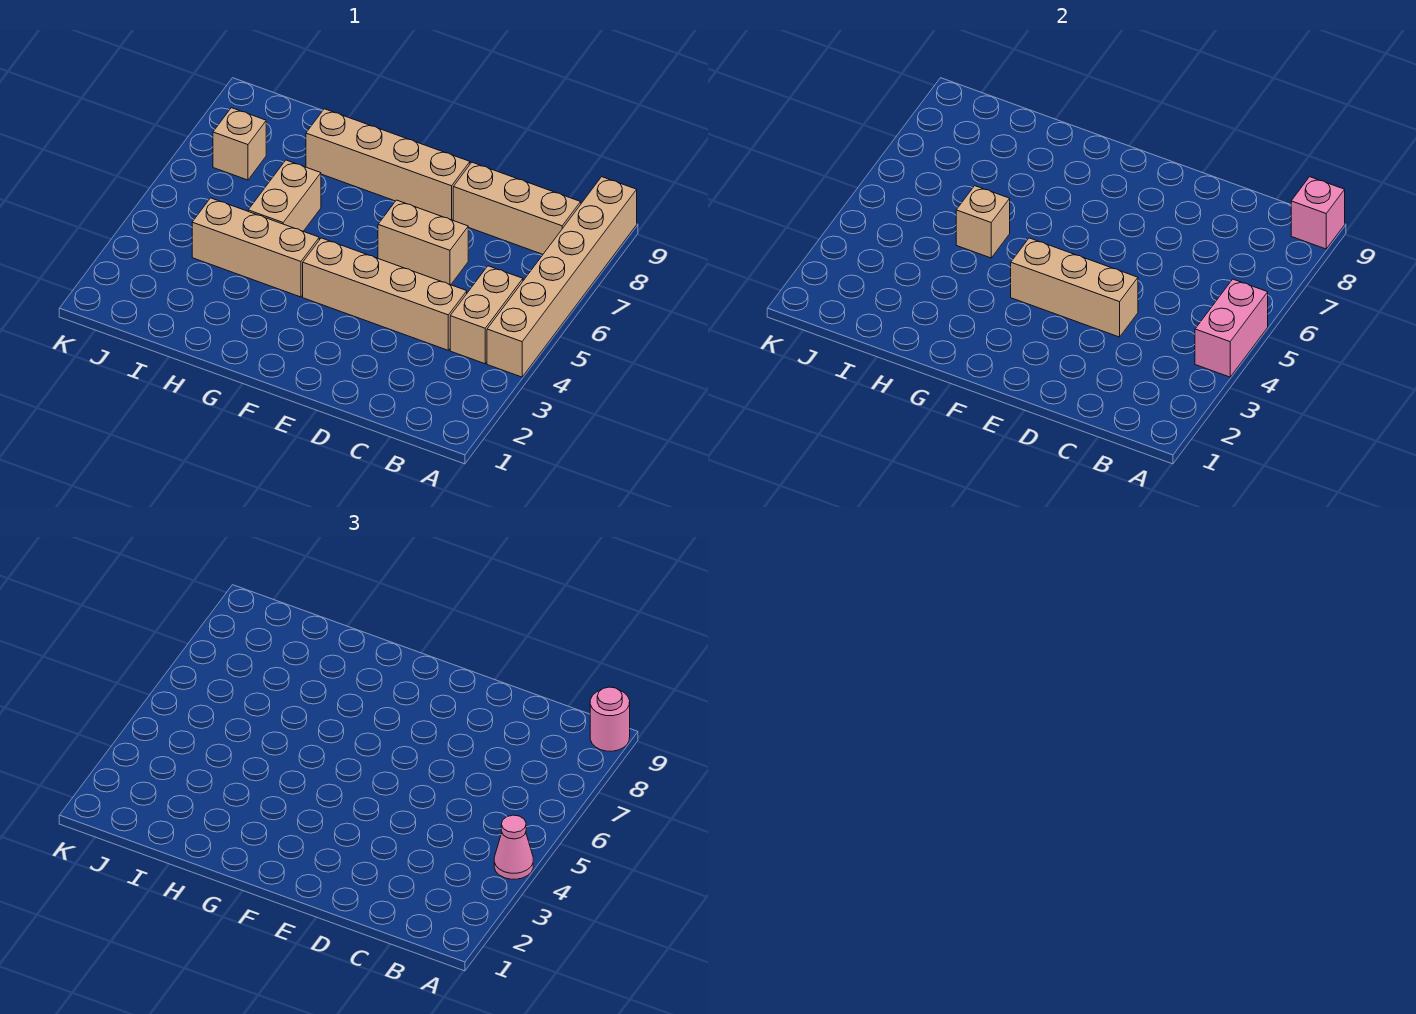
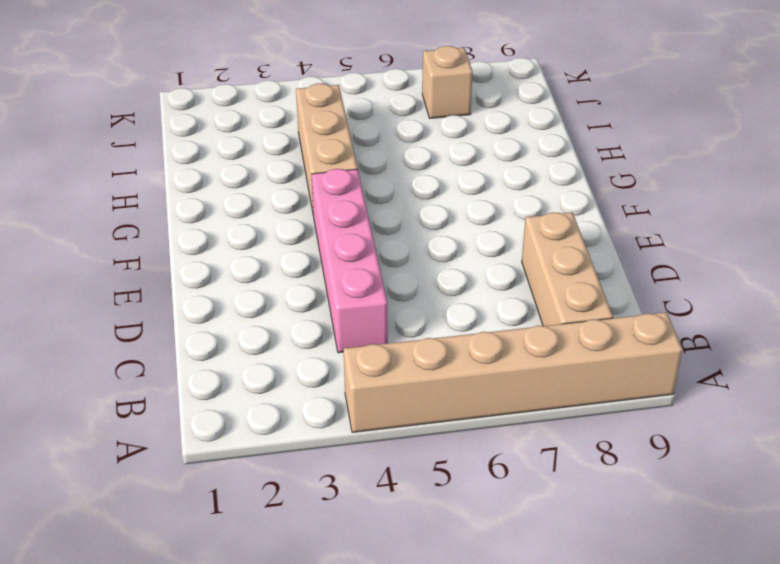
pink 1x4 brick [312,169,388,353] -> tan 1x4 brick [303,238,467,350]
none -> tan 1x2 brick [450,266,523,364]
none -> tan 1x2 brick [378,200,468,285]
none -> tan 1x4 brick [306,109,470,220]

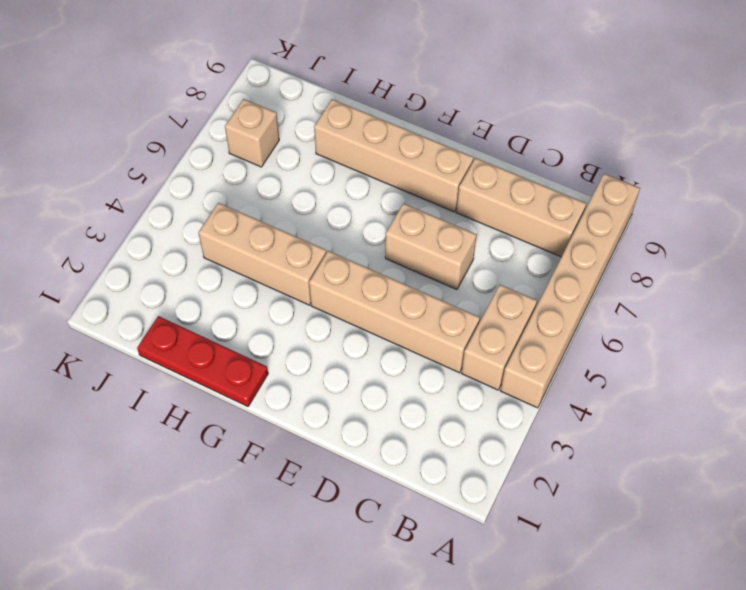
red 1x3 plate [137,316,268,406] -> none
none -> tan 1x2 brick [248,160,321,231]
none -> pink 1x2 brick [1195,279,1268,377]
none -> pink 1x1 brick [1291,177,1345,249]

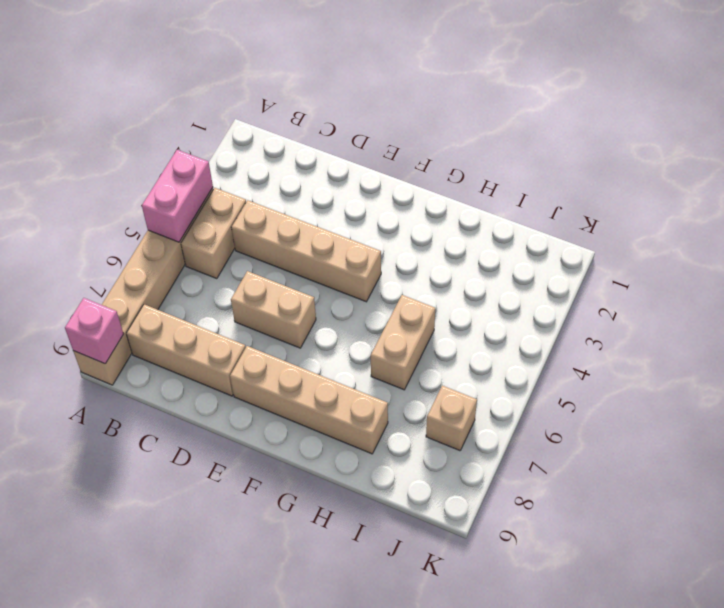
none -> tan 1x3 brick [192,198,319,297]
none -> tan 1x3 brick [1011,238,1138,337]
none -> tan 1x1 brick [956,186,1010,258]

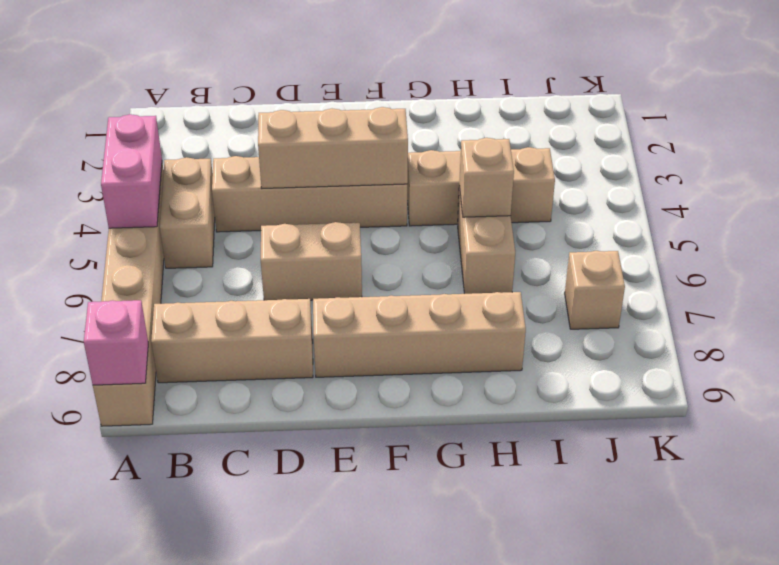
none -> pink 1x1 cone [494,815,533,879]
none -> pink 1x1 round brick [590,687,630,751]

